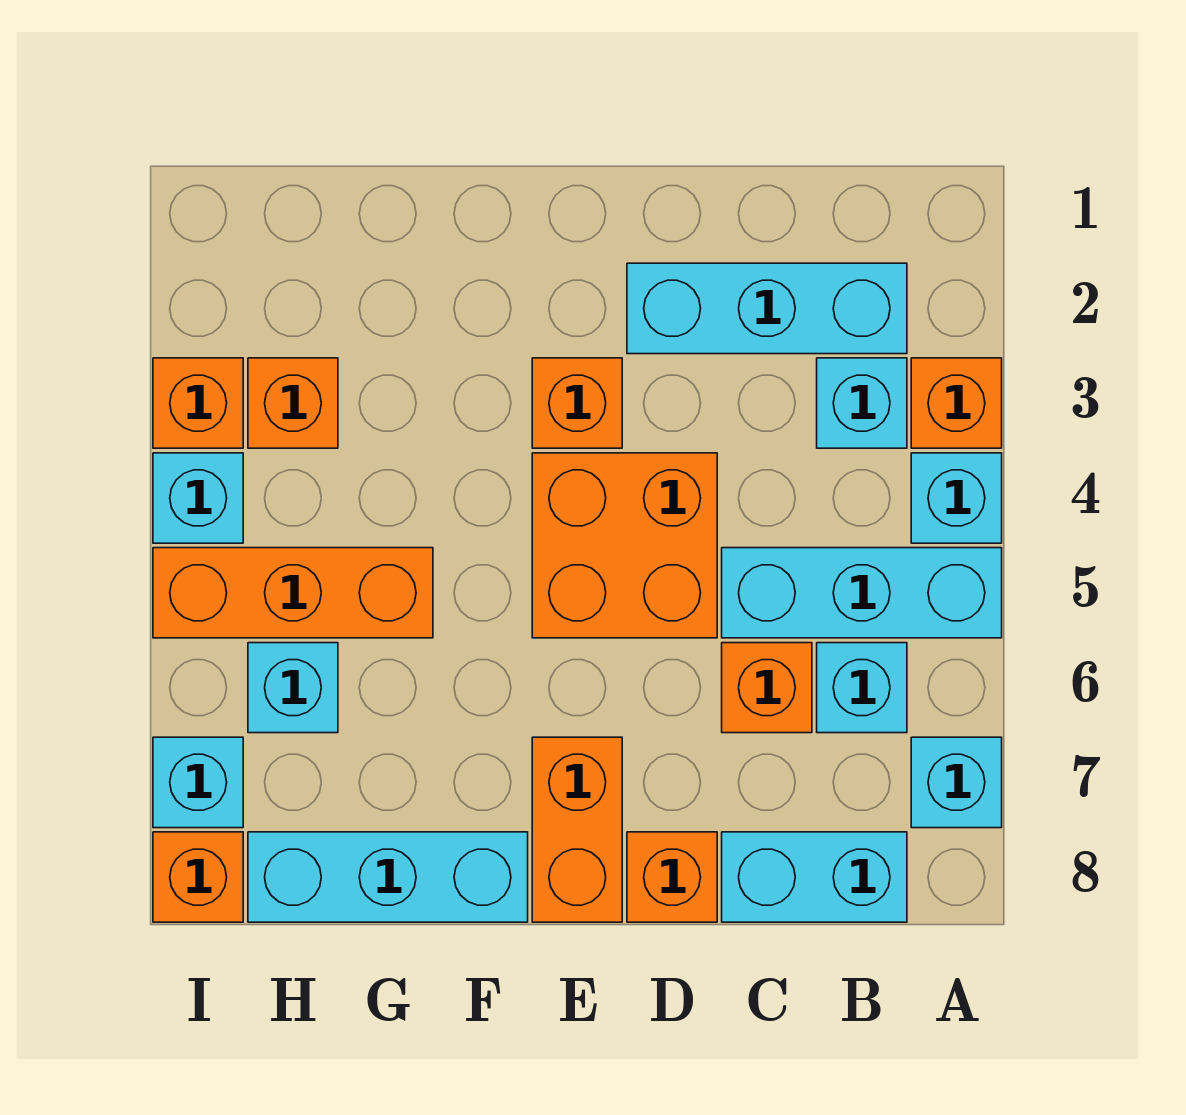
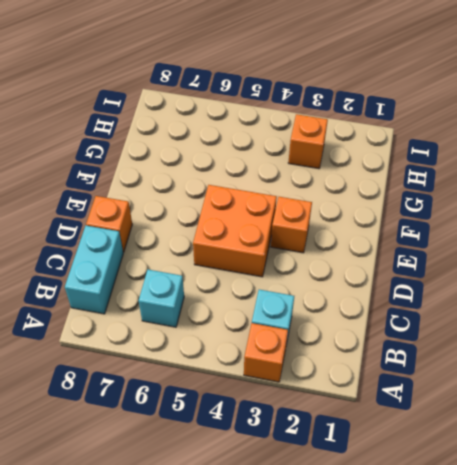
none -> cyan 1x1 brick [911,453,1002,543]
none -> cyan 1x3 brick [722,548,1002,638]
none -> cyan 1x1 brick [911,737,1002,828]

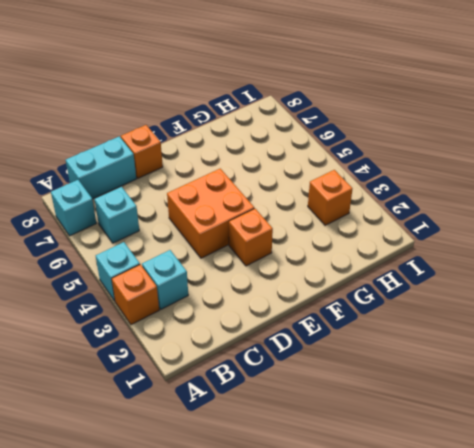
none -> cyan 1x3 brick [722,548,1002,638]
none -> cyan 1x3 brick [627,263,907,354]
none -> orange 1x1 brick [722,643,812,733]

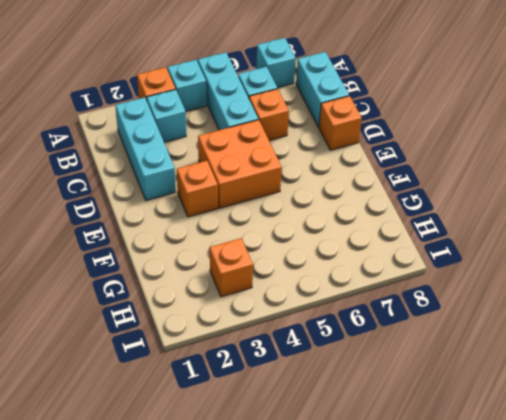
none -> orange 1x2 brick [532,737,622,922]
none -> cyan 1x3 brick [248,832,528,922]
none -> orange 1x3 brick [153,548,433,638]

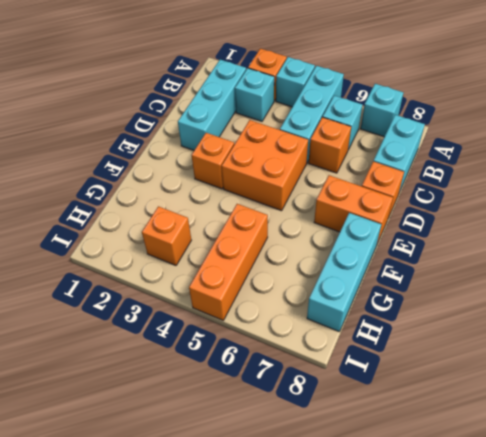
none -> cyan 1x1 brick [248,643,338,733]
none -> orange 1x1 brick [153,358,243,448]
none -> cyan 1x1 brick [153,453,243,543]

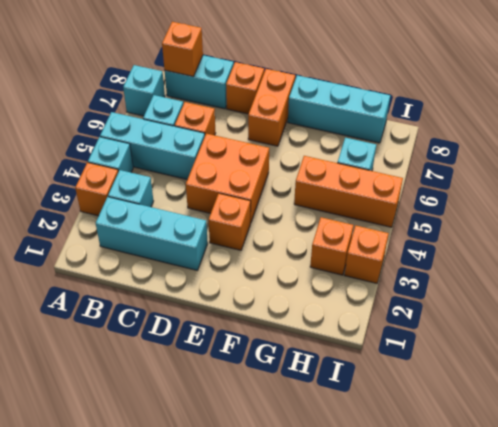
orange 1x1 brick [162,22,203,77] -> orange 1x1 brick moved to [153,832,243,922]
none -> cyan 1x1 brick [153,453,243,543]
none -> cyan 1x1 brick [153,737,243,828]

